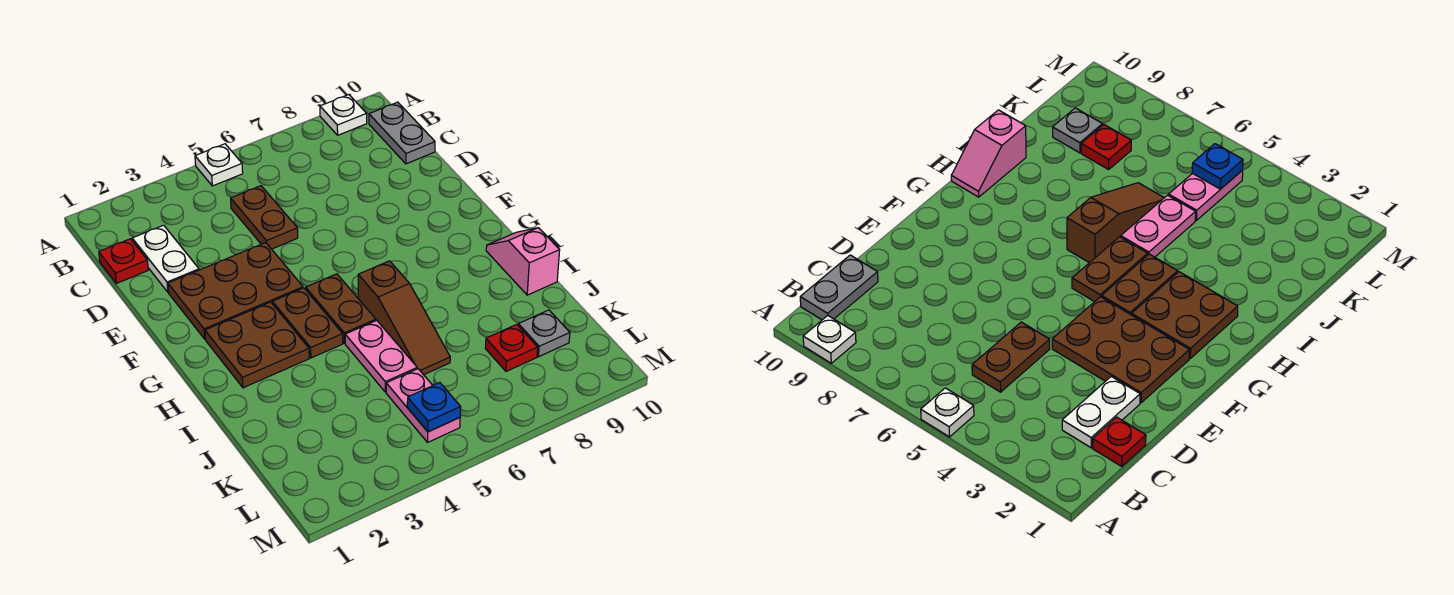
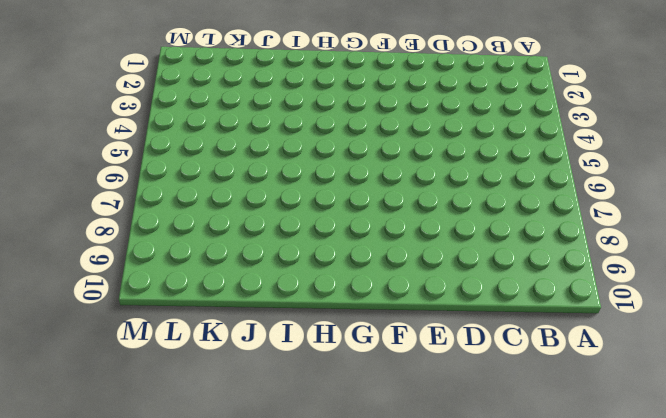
none -> white 1x1 plate [195,144,243,186]
none -> white 1x1 plate [320,95,367,135]
none -> grey 1x2 plate [369,102,435,164]

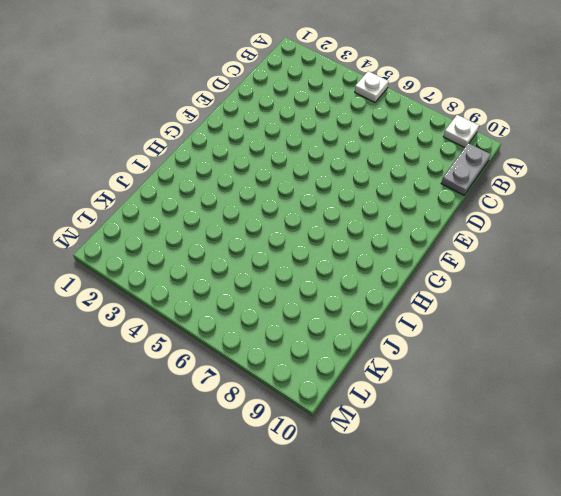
none -> red 1x1 plate [99,239,148,283]
none -> white 1x2 plate [132,225,199,292]
none -> brown 1x2 plate [231,186,298,249]

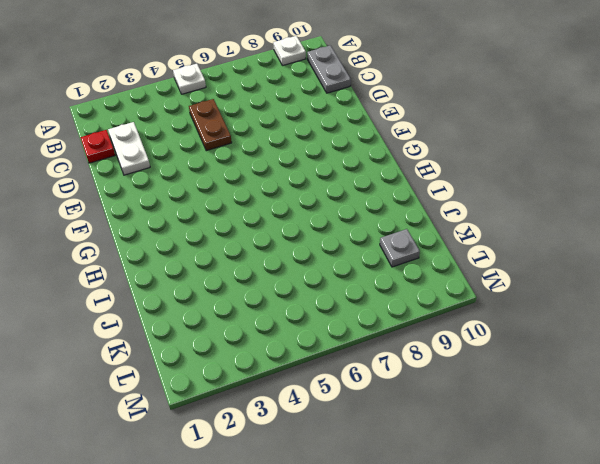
none -> brown 2x3 plate [168,243,303,339]
none -> brown 2x2 plate [205,302,309,388]
none -> brown 1x2 plate [272,288,343,358]

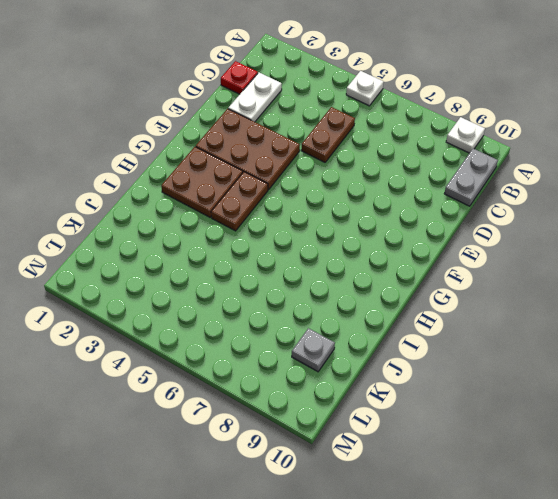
none -> brown 1x2 plate [306,274,376,343]
none -> brown 1x3 slope [358,261,450,375]
none -> pink 1x2 slope [486,228,560,295]

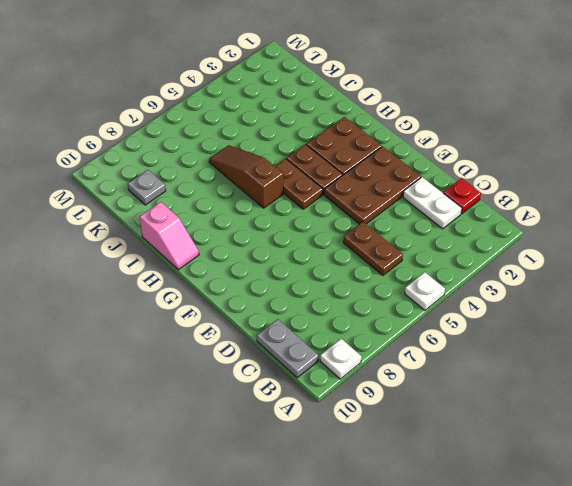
none -> pink 1x2 plate [345,320,417,392]
none -> pink 1x2 plate [386,369,460,442]
none -> red 1x1 plate [485,324,538,371]

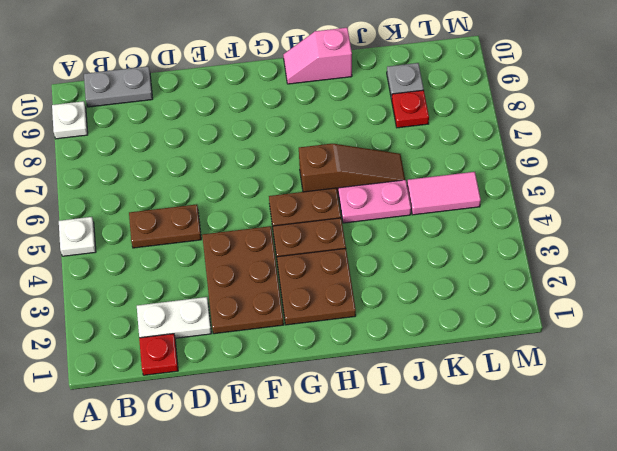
pink 1x2 tile [407,172,481,215] -> pink 1x2 plate [386,369,460,442]
none -> blue 1x1 plate [407,383,461,432]

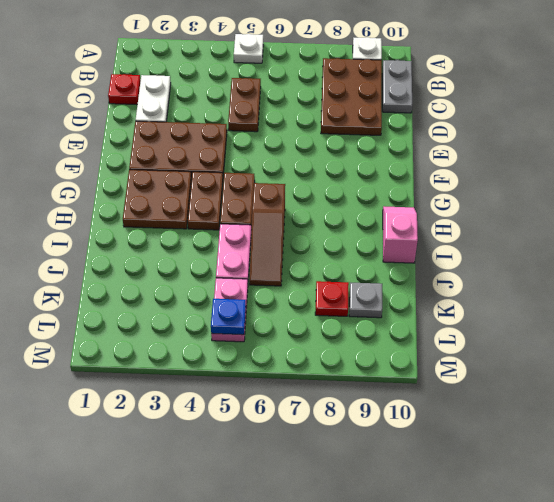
brown 2x3 plate [321,58,382,135] -> none

